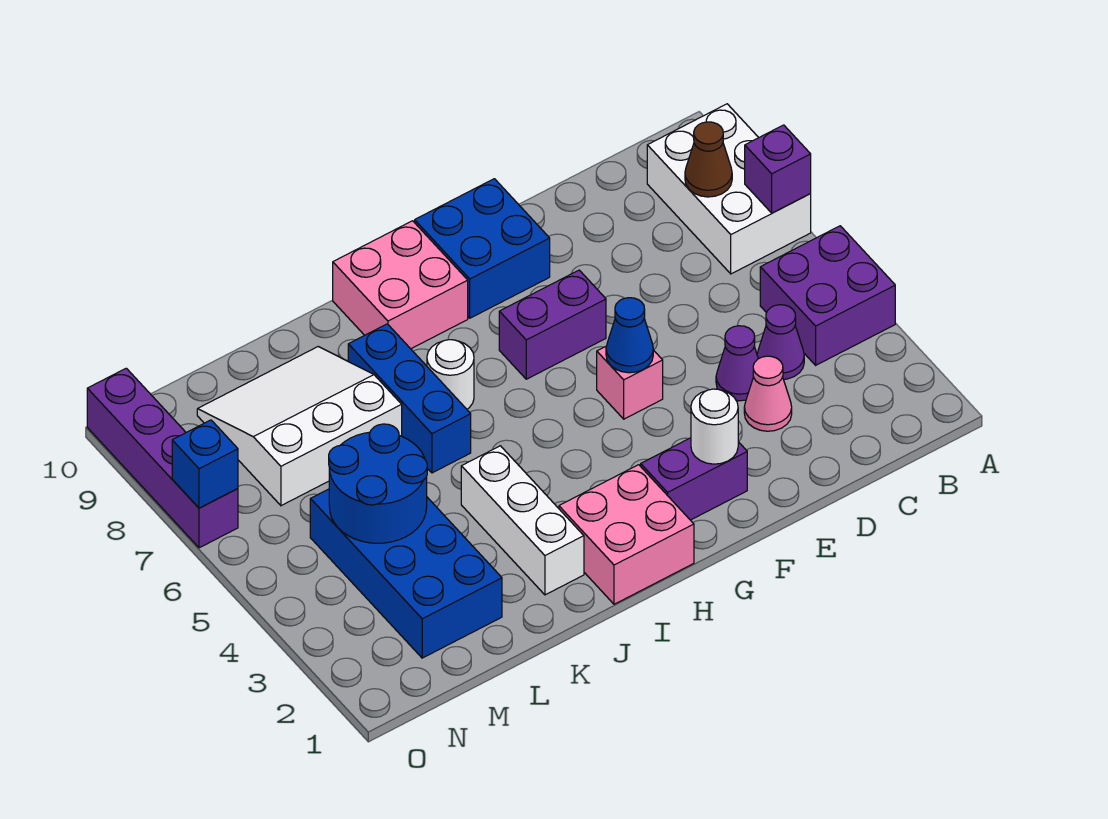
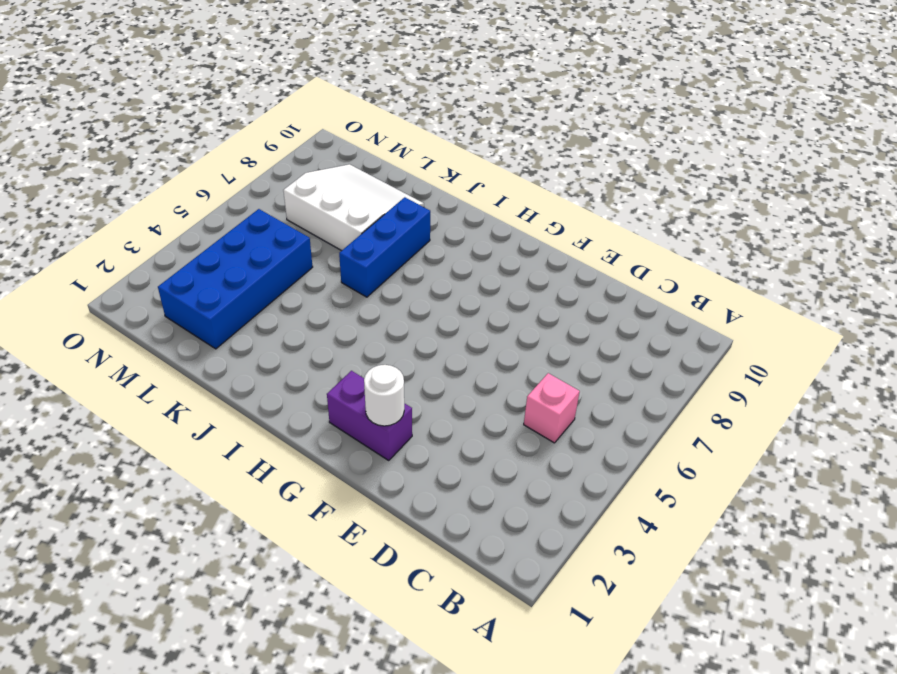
pink 1x1 brick [524,373,580,443] -> pink 1x1 brick moved to [597,347,663,419]
none -> purple 2x2 brick [760,226,895,365]
none -> white 2x3 brick [647,104,811,274]
none -> purple 1x1 cone [757,305,804,379]

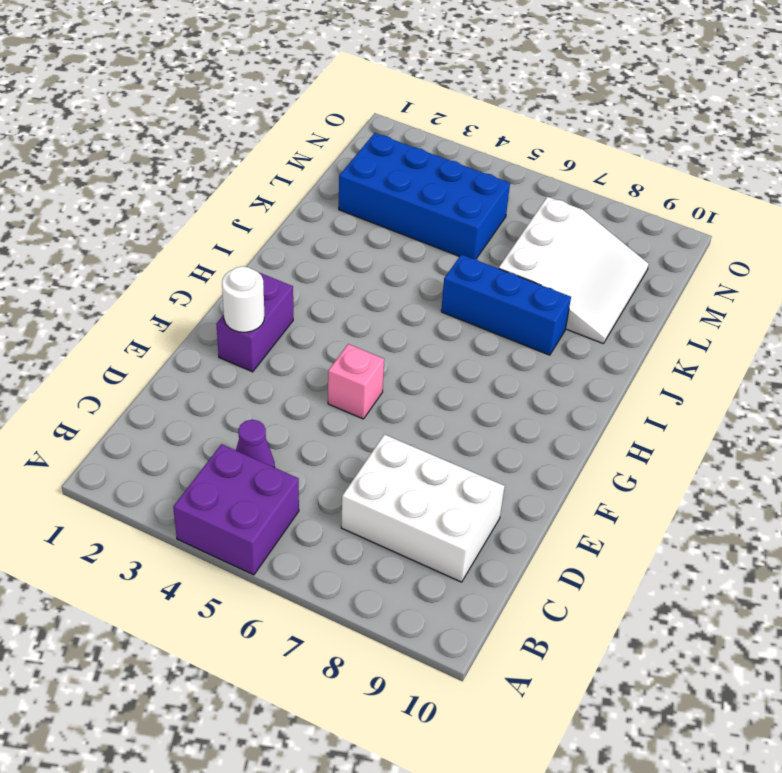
white 2x3 brick [341,434,505,582] -> white 2x3 brick moved to [647,104,811,274]
none -> pink 1x1 cone [744,356,792,431]
none -> purple 1x1 cone [716,326,758,401]
none -> purple 1x2 brick [499,270,606,379]

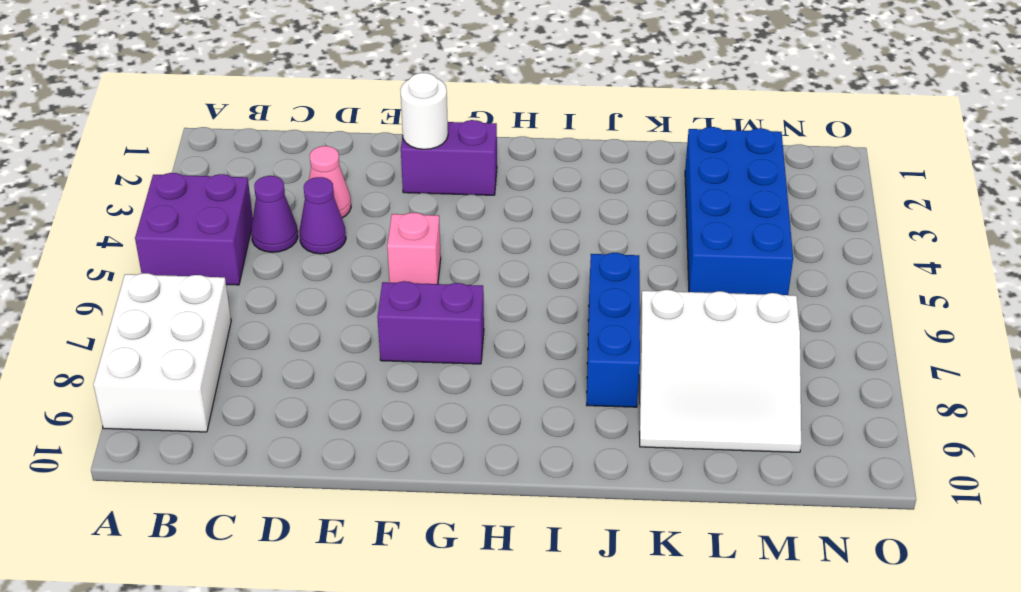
none -> blue 2x2 brick [415,179,550,318]
none -> pink 2x2 brick [559,465,694,604]
none -> pink 2x2 brick [333,221,468,349]

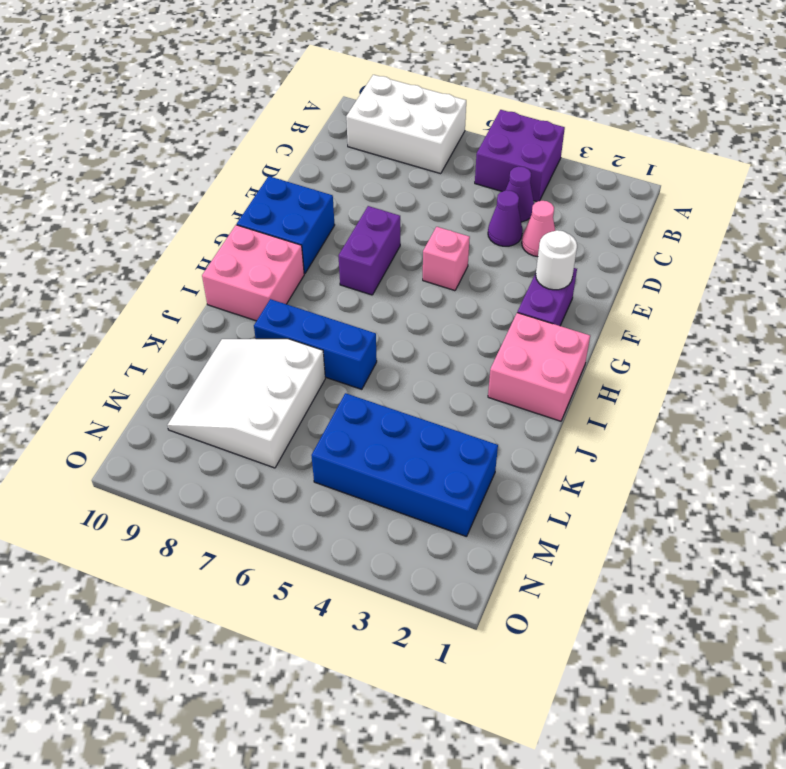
none -> white 1x1 round brick [427,340,474,409]
none -> white 1x3 brick [461,446,584,595]
none -> purple 1x4 brick [87,368,238,548]

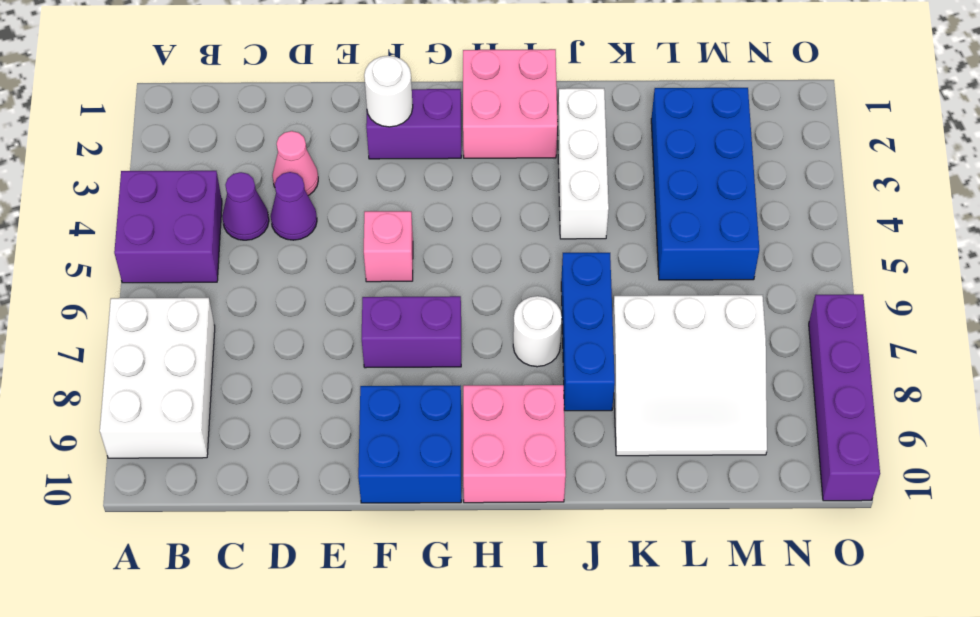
none -> purple 1x1 brick [745,125,811,213]
none -> brown 1x1 cone [685,122,732,197]
none -> blue 1x1 cone [606,298,653,373]

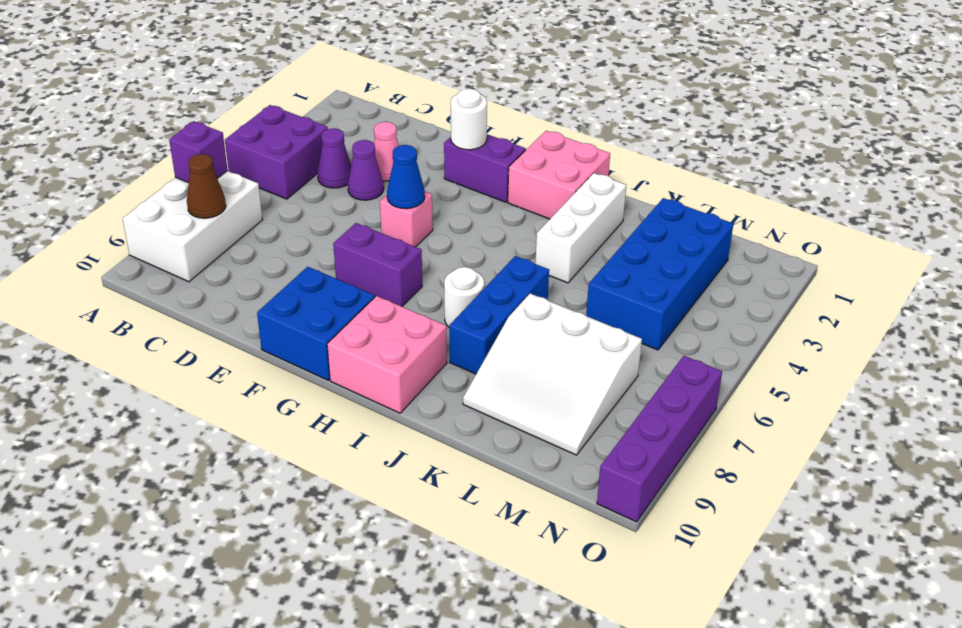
none -> blue 2x2 round brick [329,424,427,543]
none -> blue 1x1 brick [172,420,238,508]

